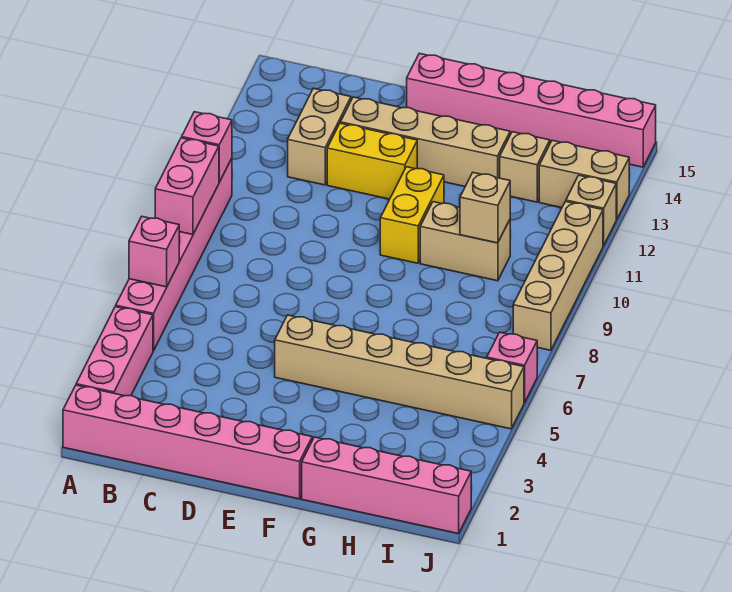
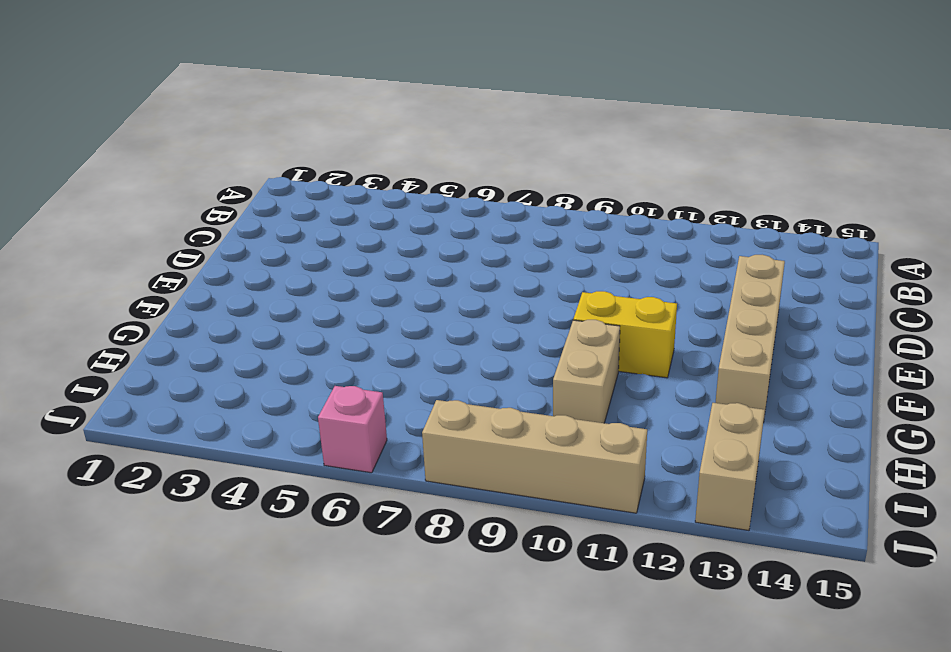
none -> pink 1x6 brick [63,385,312,499]
none -> pink 1x3 brick [76,307,153,396]
none -> pink 1x6 brick [116,158,232,351]

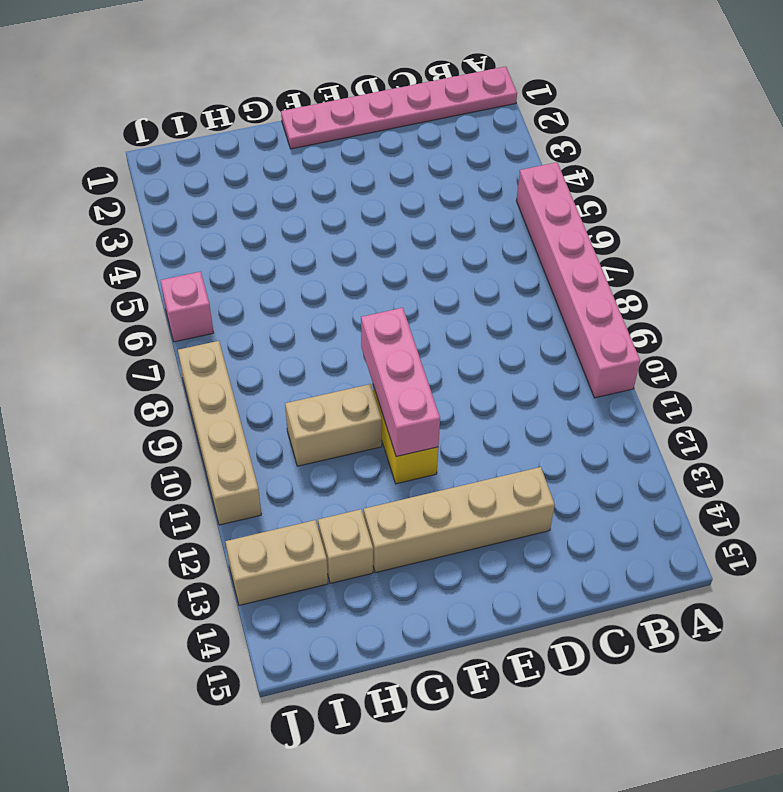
pink 1x6 plate [281,66,517,149] -> pink 1x6 brick [63,385,312,499]
pink 1x3 brick [361,308,440,457] -> pink 1x3 brick moved to [76,307,153,396]
none -> tan 1x2 brick [288,88,351,185]
none -> yellow 1x2 brick [327,123,417,199]
none -> tan 1x6 brick [275,315,524,429]

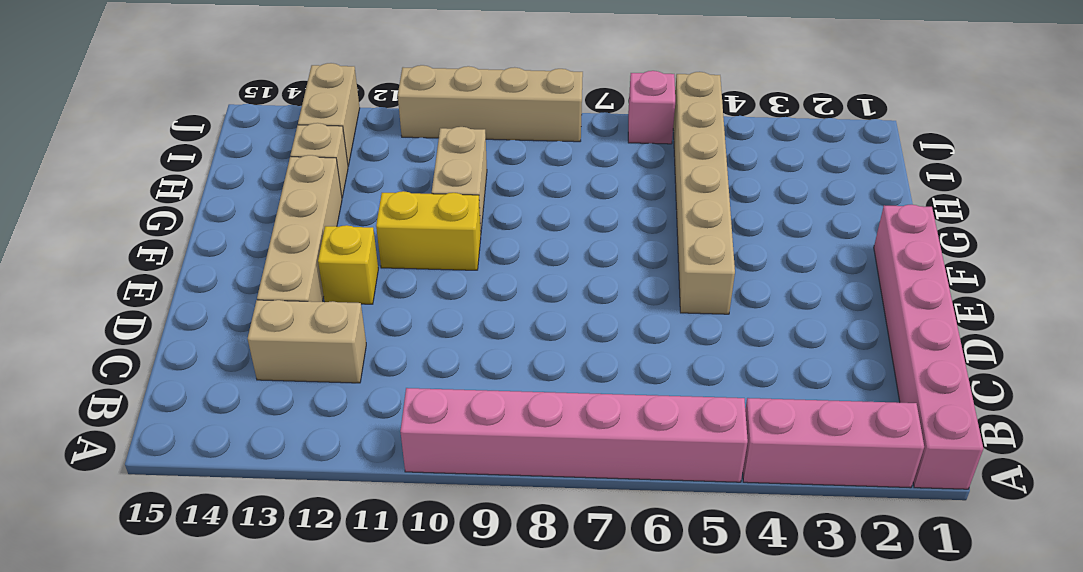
yellow 1x1 brick [318,225,378,304] -> yellow 1x2 brick [327,123,417,199]
none -> pink 1x6 brick [407,53,656,167]
none -> pink 1x4 brick [302,437,471,534]
none -> tan 1x1 brick [566,175,616,246]

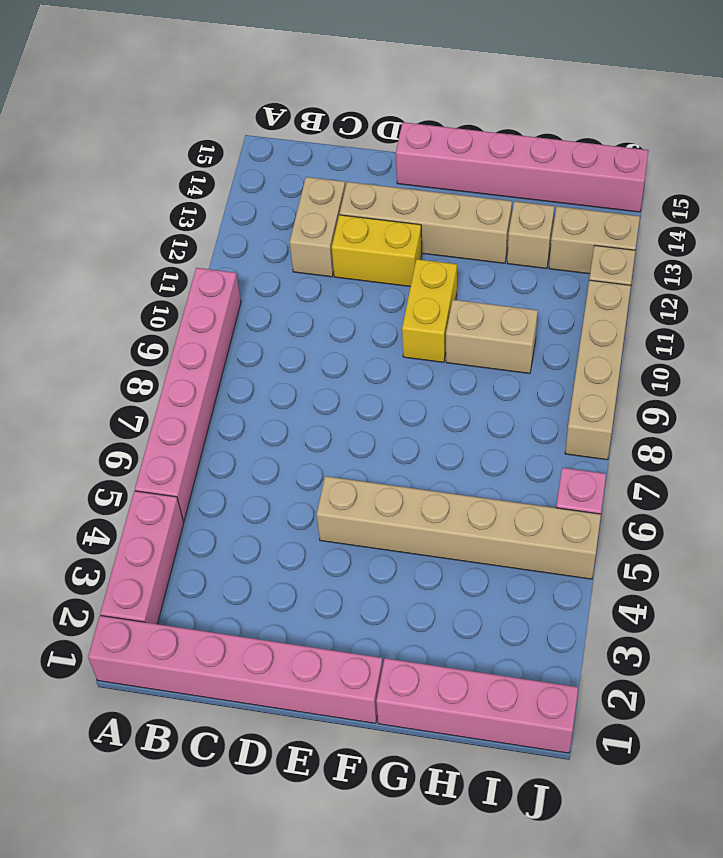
none -> pink 1x1 brick [129,217,179,287]
none -> pink 1x2 brick [155,138,219,235]
none -> pink 1x1 brick [182,112,232,182]

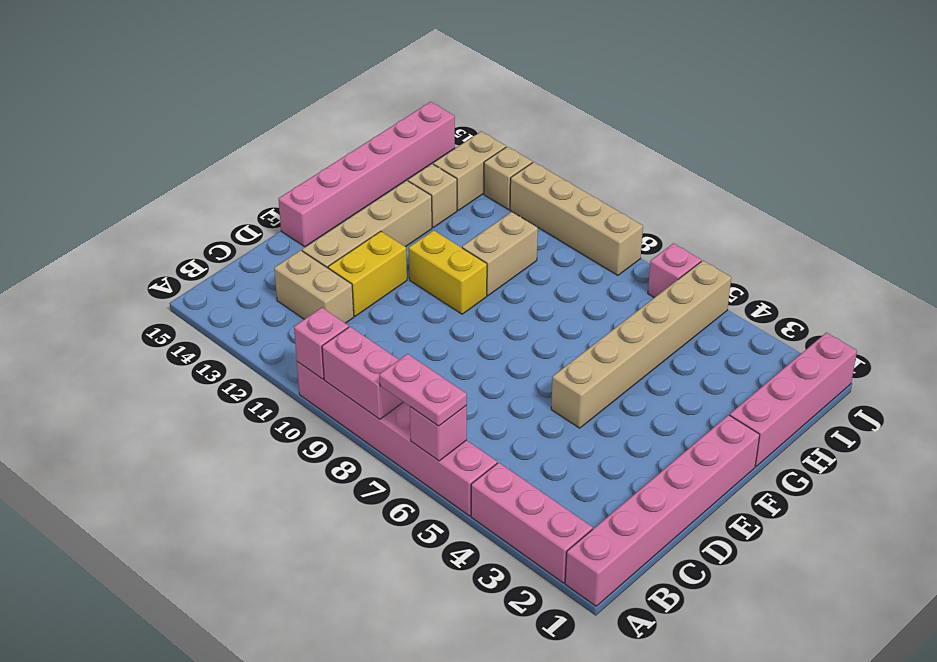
pink 1x2 plate [379,354,467,426] -> none
none -> tan 1x1 brick [460,173,510,243]

